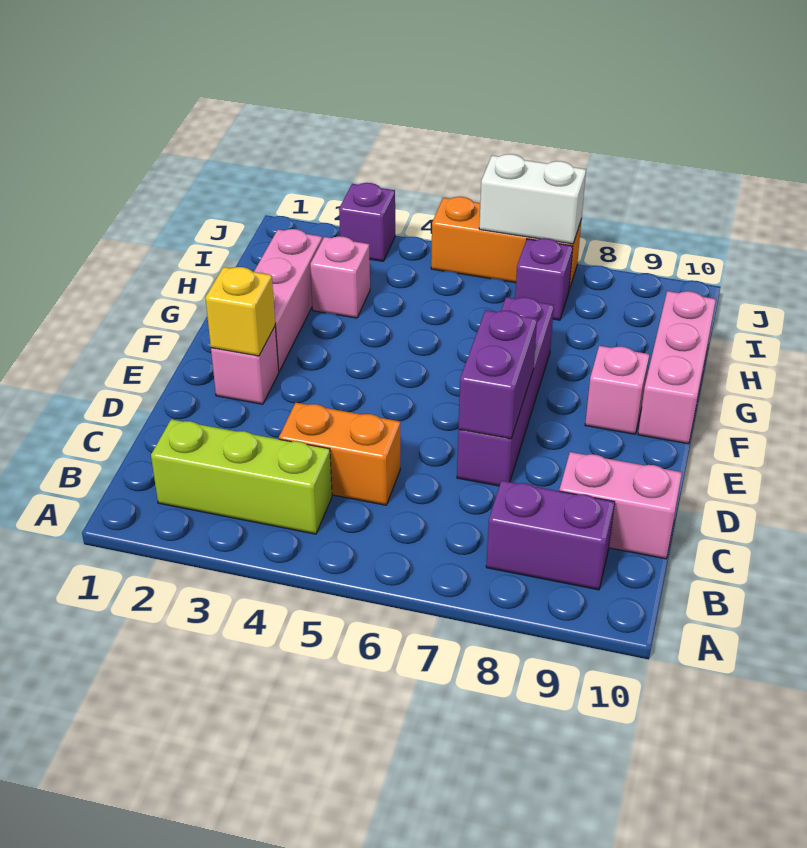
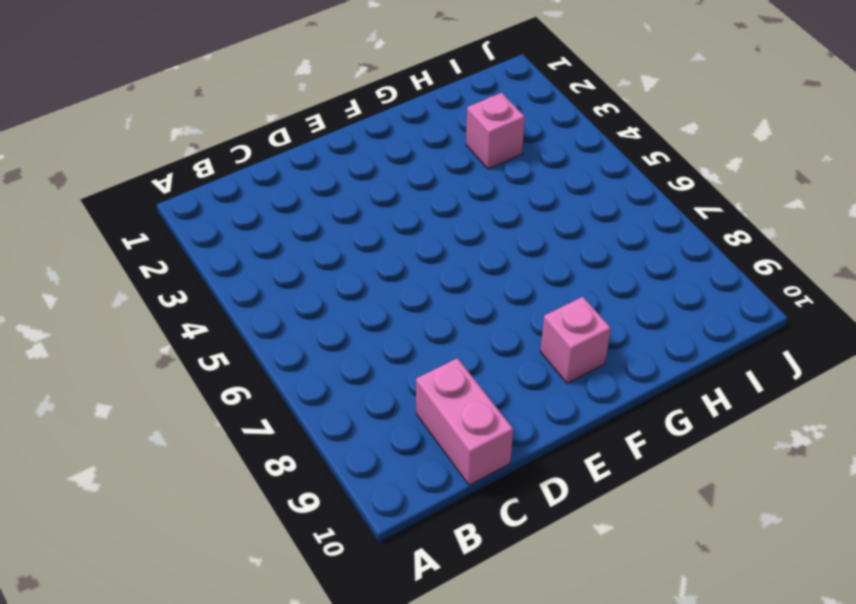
none -> lime 1x3 brick [151,419,332,534]
none -> purple 1x2 brick [486,481,615,590]
none -> orange 1x2 brick [279,403,400,505]

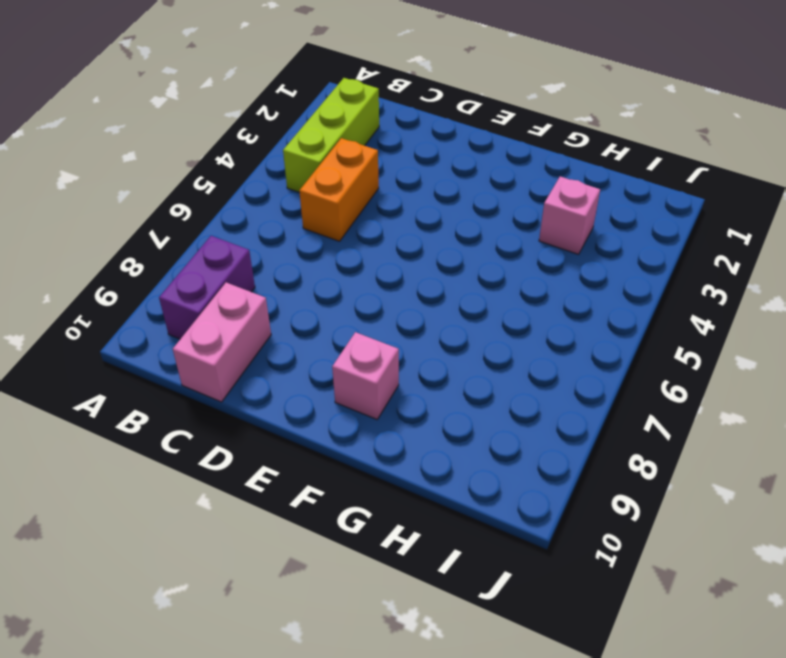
none -> purple 1x4 brick [457,297,554,486]
none -> pink 1x1 brick [211,327,279,404]
none -> pink 1x3 brick [254,229,322,371]

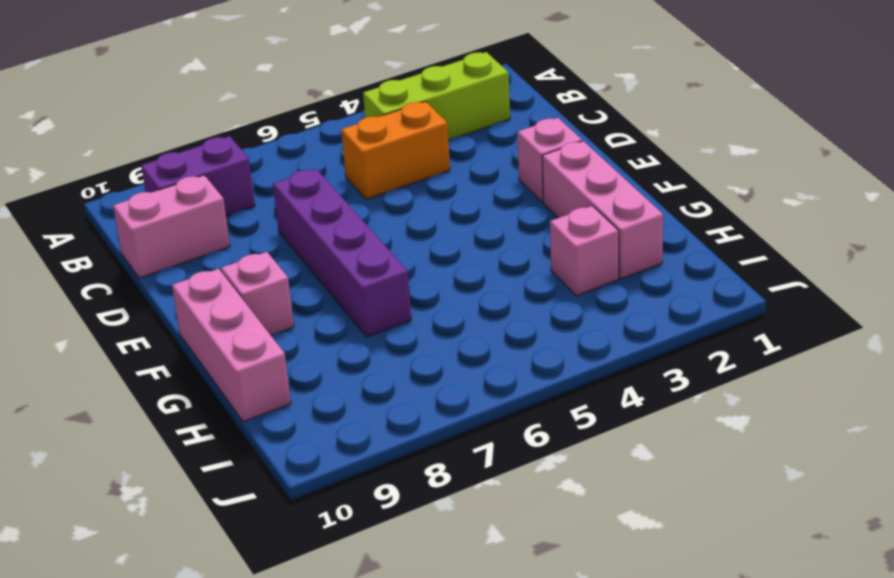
none -> purple 1x1 brick [515,238,573,320]
none -> purple 1x1 brick [339,183,395,261]
none -> orange 1x3 brick [431,197,581,290]

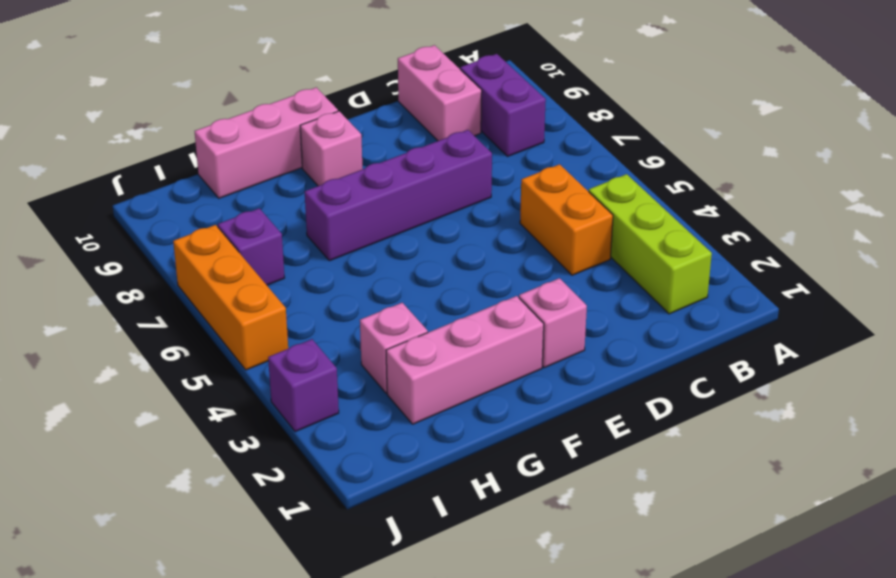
none -> purple 1x2 brick [458,310,537,439]
none -> yellow 1x1 brick [205,267,275,356]
none -> white 1x2 brick [479,154,586,244]

